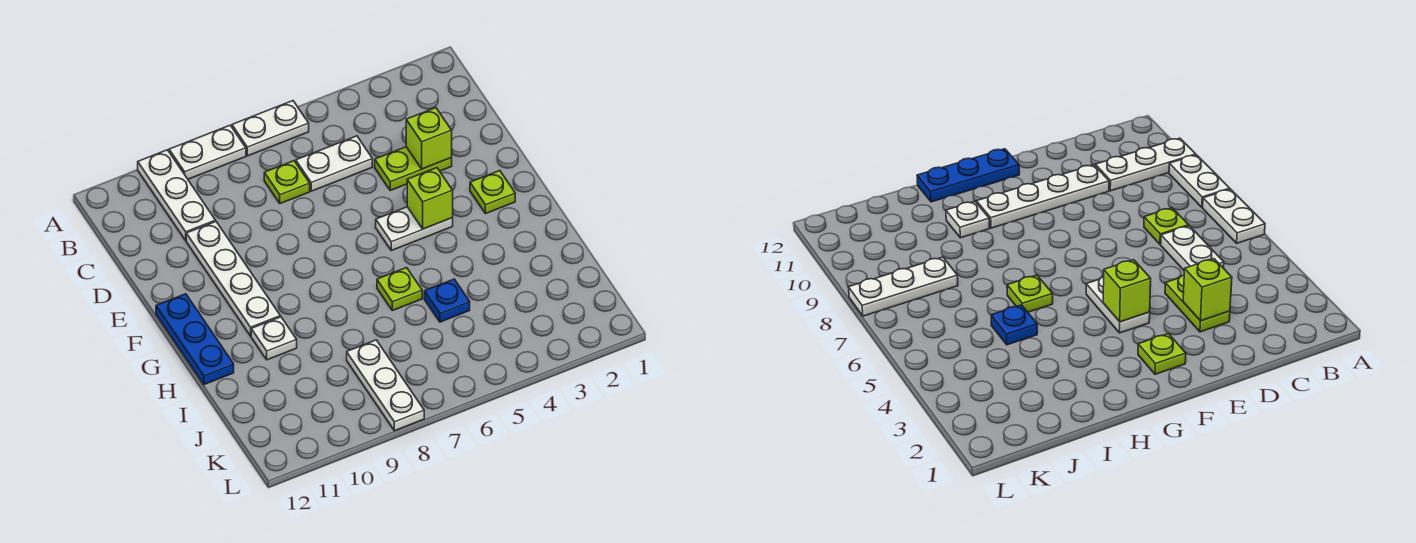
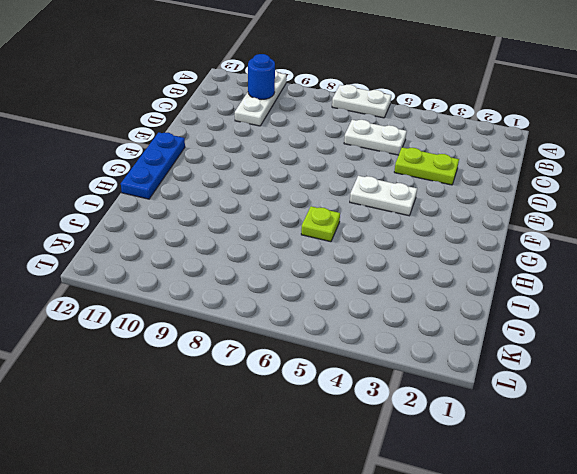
blue 1x1 round brick [248,54,275,100] -> none
none -> white 1x2 plate [169,125,246,179]
none -> lime 1x1 plate [264,161,310,204]
none -> white 1x4 plate [186,222,280,336]

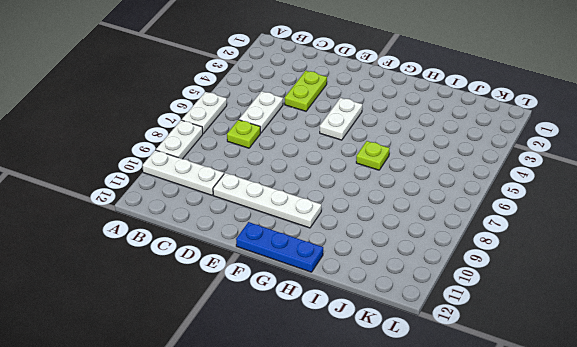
none -> lime 1x1 plate [470,171,515,214]
none -> white 1x1 plate [251,317,297,360]
none -> blue 1x1 plate [424,279,470,322]

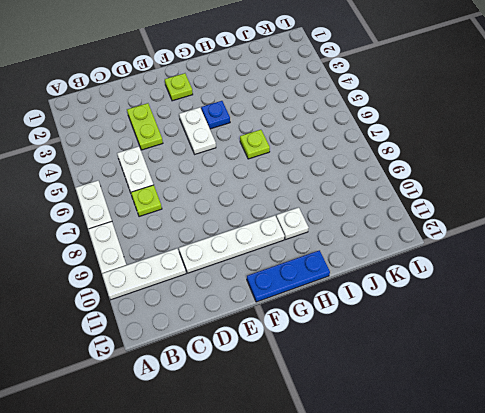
blue 1x1 plate [201,101,230,129] -> blue 1x1 plate moved to [424,279,470,322]
none -> white 1x3 plate [347,340,424,431]
none -> lime 1x1 brick [406,108,452,169]
none -> lime 1x1 brick [407,168,453,229]

